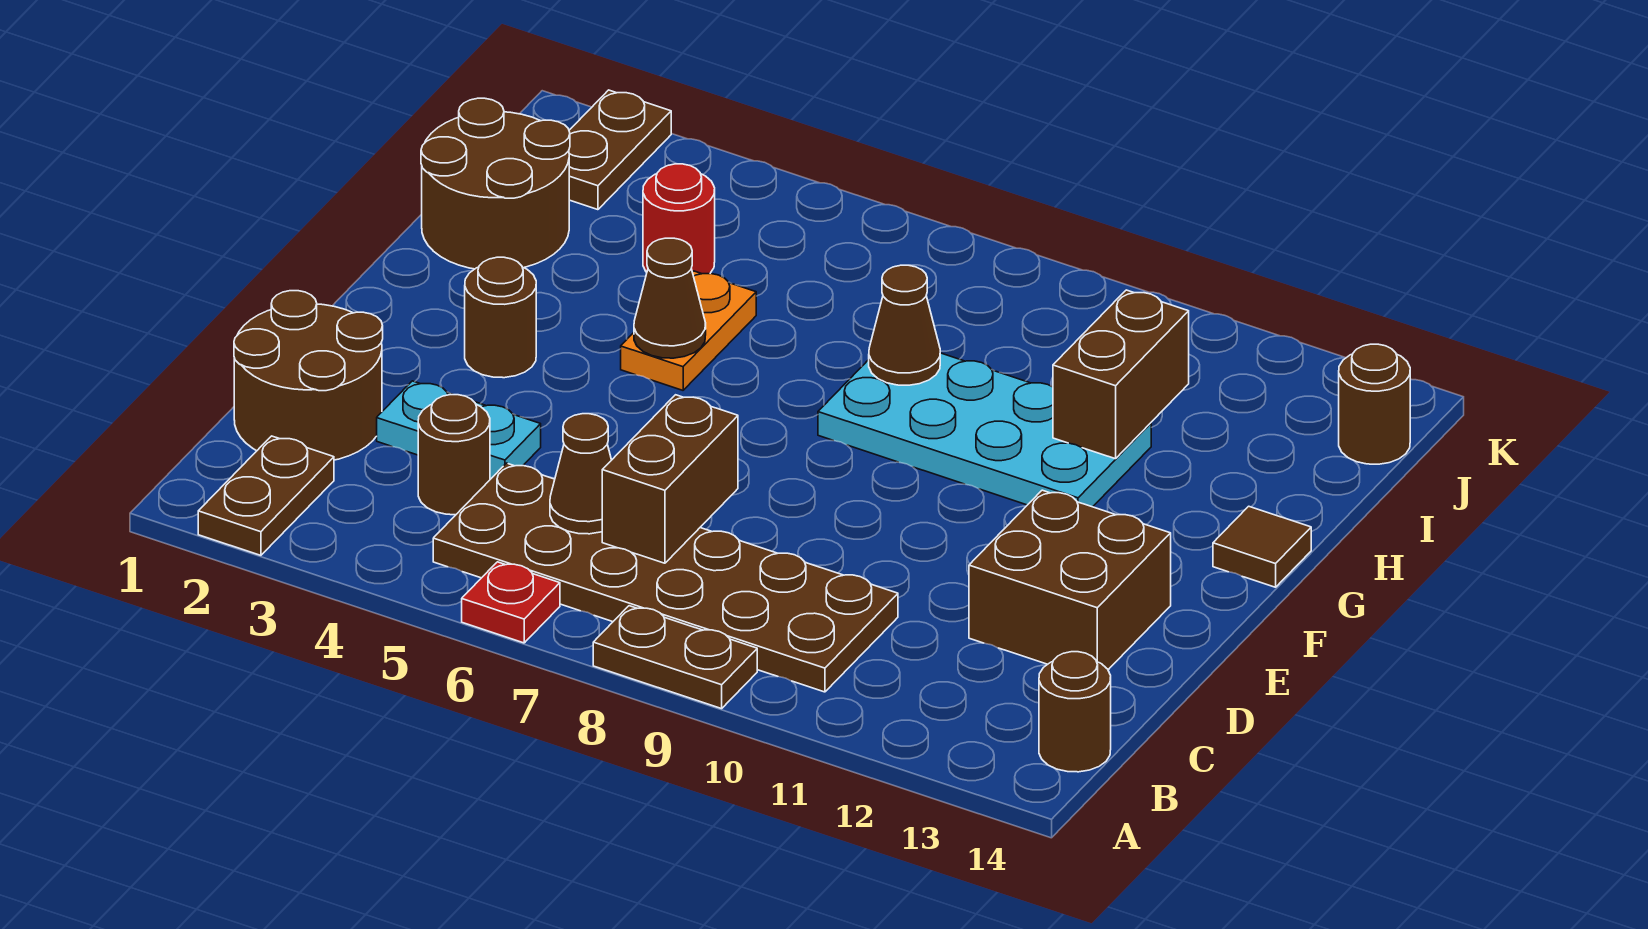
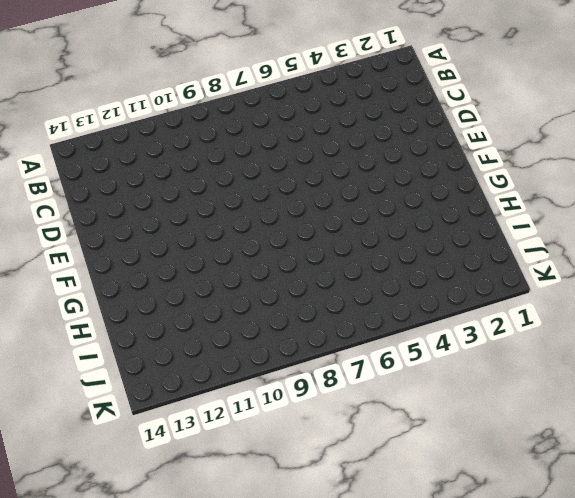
none -> brown 1x2 plate [198,436,334,555]
none -> red 1x1 plate [462,562,560,643]
none -> brown 1x2 plate [593,606,757,709]

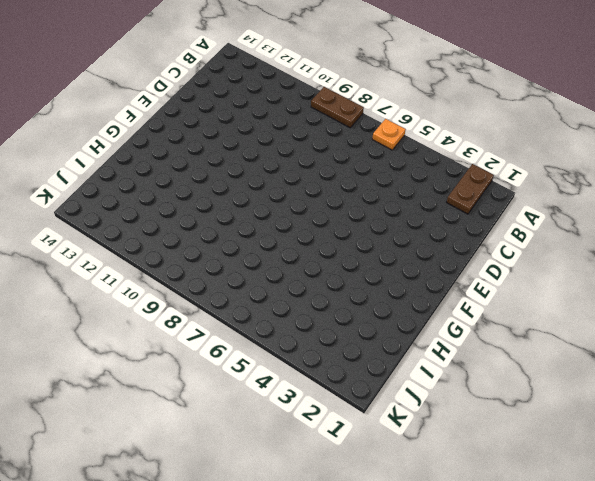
orange 1x1 plate [372,119,406,150] -> red 1x1 plate [462,562,560,643]
none -> brown 2x6 plate [433,463,898,692]
none -> brown 1x1 round brick [1039,652,1111,772]
none -> brown 2x2 round brick [234,291,383,460]

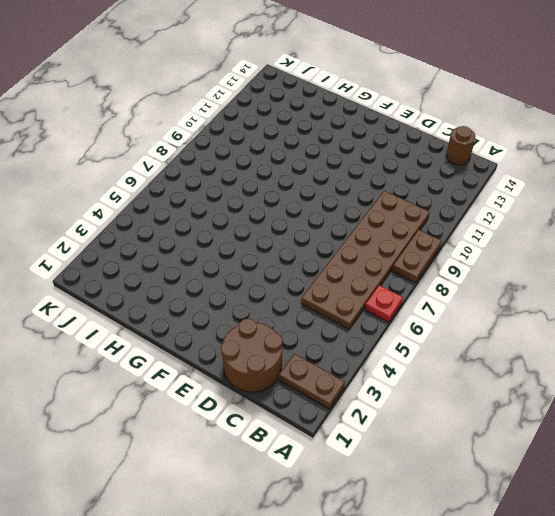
none -> brown 1x1 round brick [418,395,490,515]
none -> cyan 1x2 plate [377,381,541,479]
none -> brown 2x2 brick [969,490,1171,670]

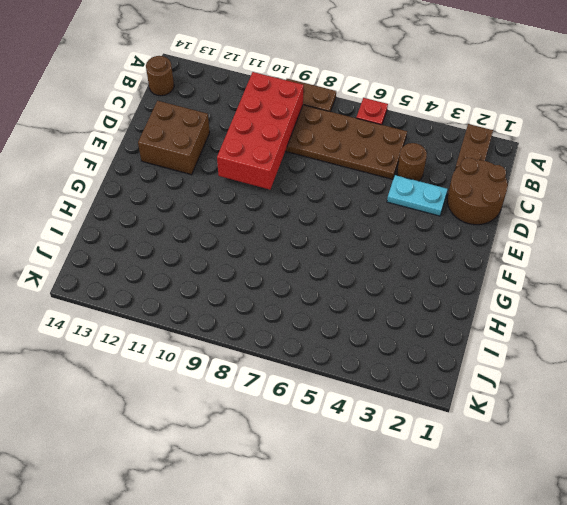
red 2x4 brick [217,72,304,190] -> none
none -> brown 1x1 round brick [465,257,536,378]
none -> orange 1x2 plate [621,271,756,390]
none -> cyan 2x4 plate [818,353,1151,507]

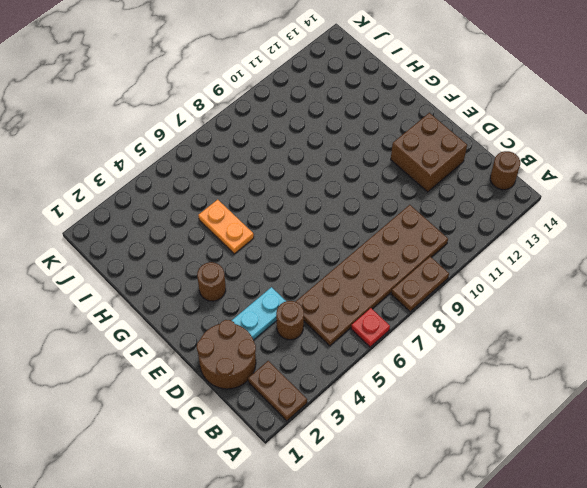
none -> cyan 2x4 plate [818,353,1151,507]
none -> brown 1x1 tile [1213,506,1311,587]
none -> brown 2x2 round brick [421,98,570,269]

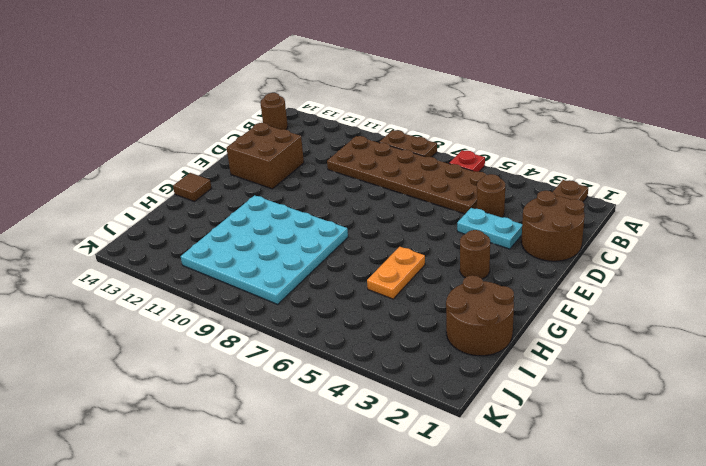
cyan 4x4 plate [181,195,348,304] -> cyan 2x4 plate [818,353,1151,507]
none -> red 1x1 round brick [643,164,715,274]
none -> brown 1x2 plate [569,90,671,210]
none -> brown 1x1 round brick [1339,344,1410,464]

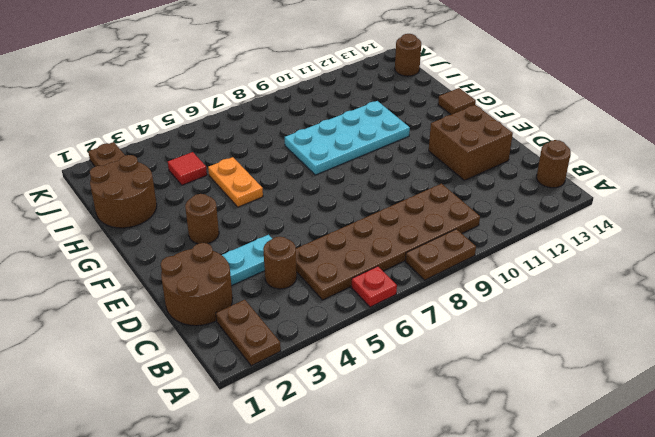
red 1x1 tile [168,152,207,185] -> red 1x1 round brick [643,164,715,274]
none -> brown 1x1 cone [550,414,611,534]
none -> brown 1x2 brick [602,395,738,563]
none -> brown 1x1 cone [634,238,706,358]

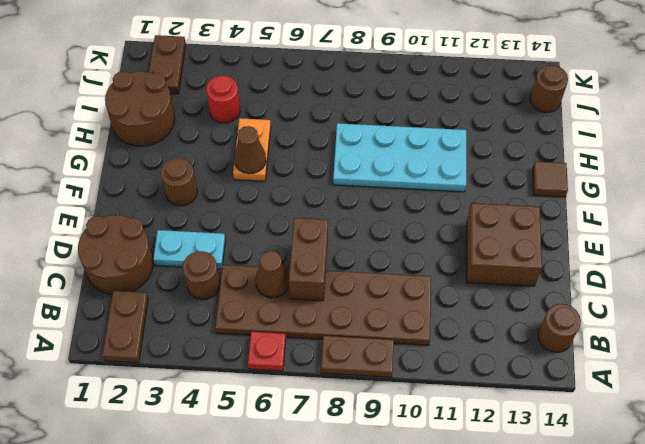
none -> brown 1x1 cone [869,265,940,385]
none -> brown 1x2 brick [1053,290,1189,459]

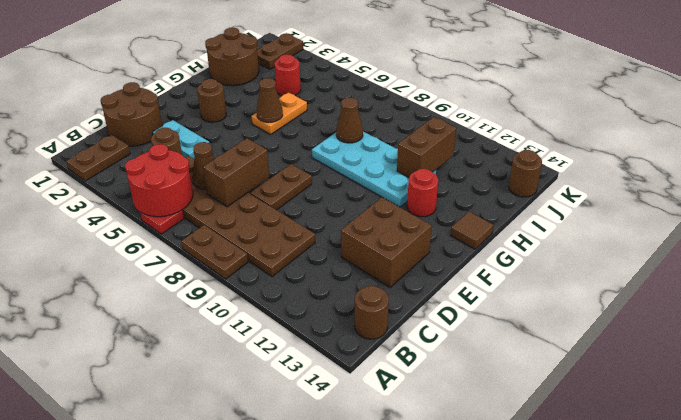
red 2x2 round brick [125,144,193,217] -> none
brown 1x2 plate [250,164,312,210] -> none
red 1x1 round brick [407,169,438,217] -> none

